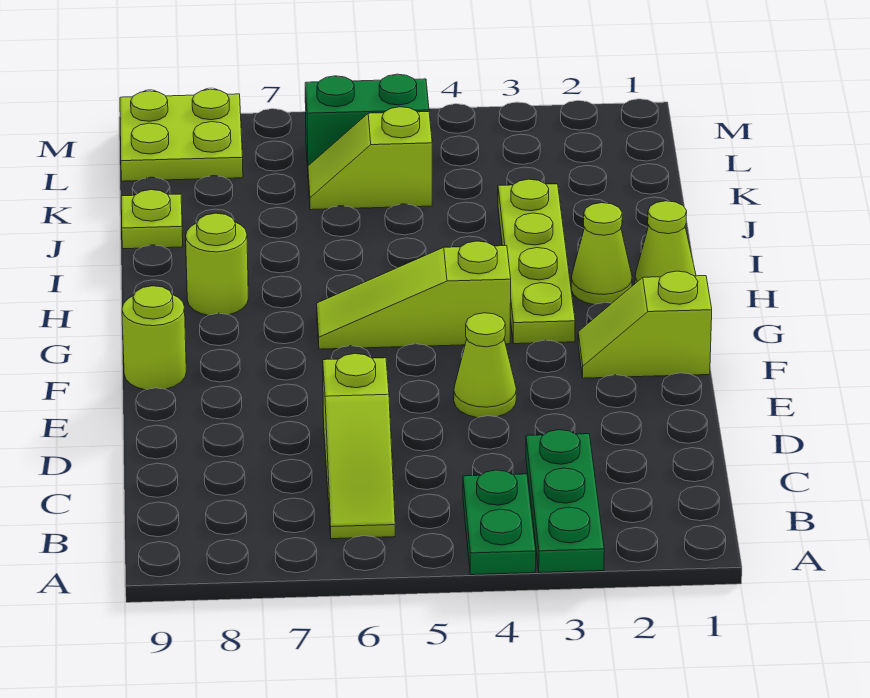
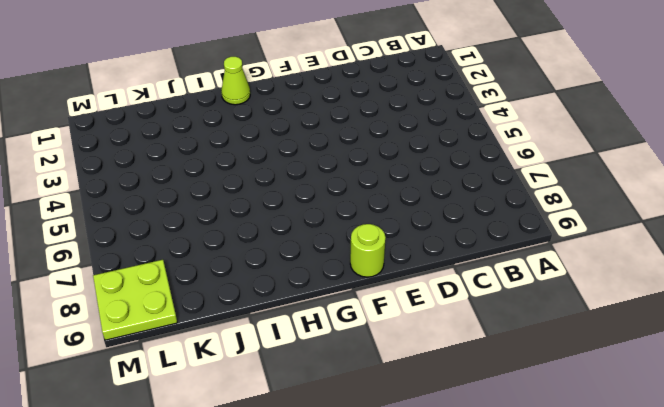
none -> green 1x3 plate [526,430,604,573]
none -> green 1x2 plate [463,470,536,575]
none -> lime 1x3 slope [323,354,395,539]

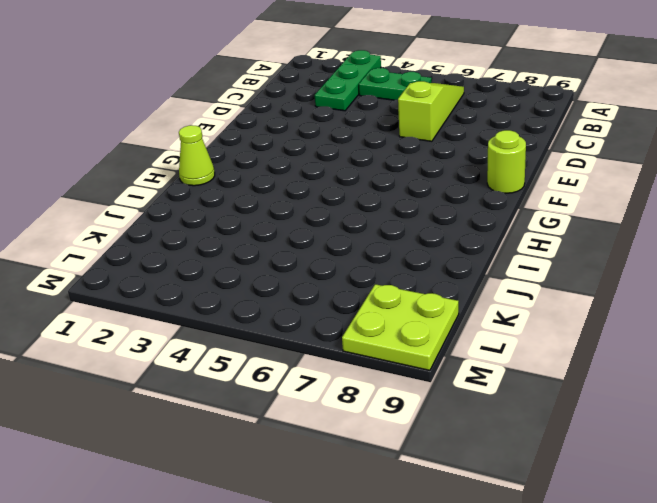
green 1x2 plate [359,68,432,100] -> green 1x2 plate turned to [463,470,536,575]
none -> lime 1x1 cone [454,313,516,418]
none -> lime 1x2 slope [578,271,712,378]
none -> lime 1x4 plate [498,179,575,344]

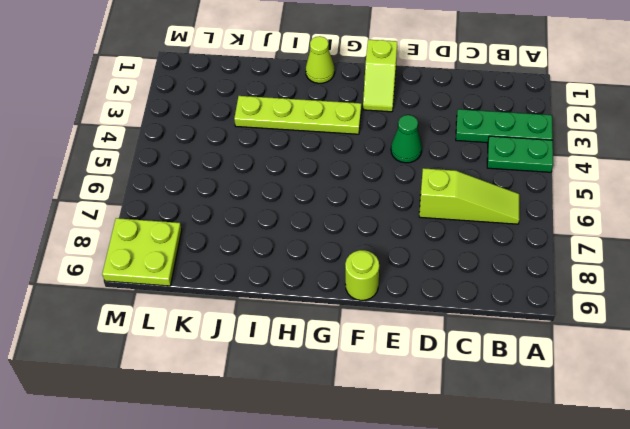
green 1x1 cone [391,115,422,163] -> lime 1x1 cone [454,313,516,418]
none -> lime 1x3 slope [317,241,511,349]
none -> lime 1x1 cone [571,203,632,305]
none -> lime 1x1 round brick [186,213,248,315]

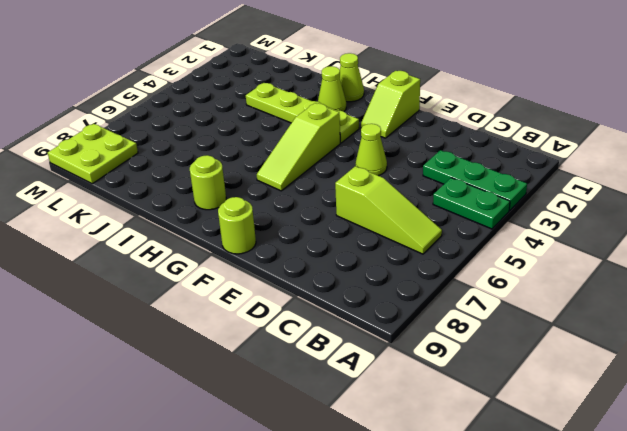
none -> lime 1x1 plate [121,190,183,249]
none -> lime 1x2 slope [308,107,432,210]
none -> green 1x2 brick [305,74,429,167]

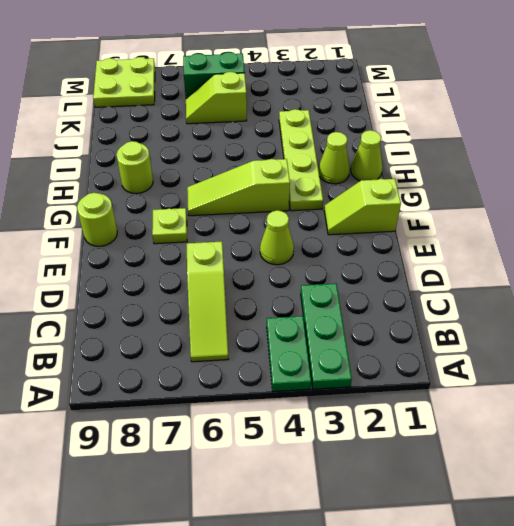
lime 1x1 plate [152,208,187,244] -> lime 1x1 plate moved to [121,190,183,249]

